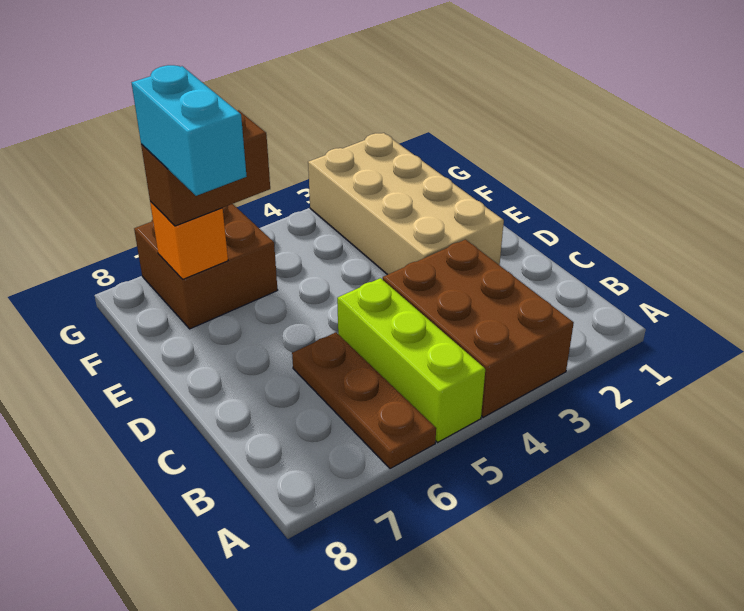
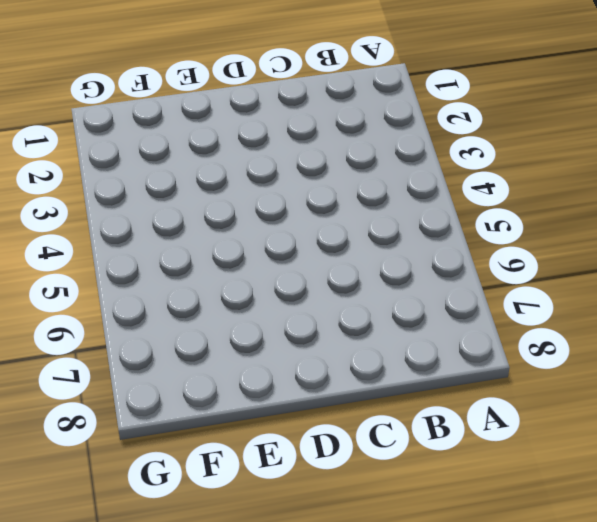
none -> brown 2x3 brick [383,240,574,417]
none -> lime 1x3 brick [337,278,485,442]

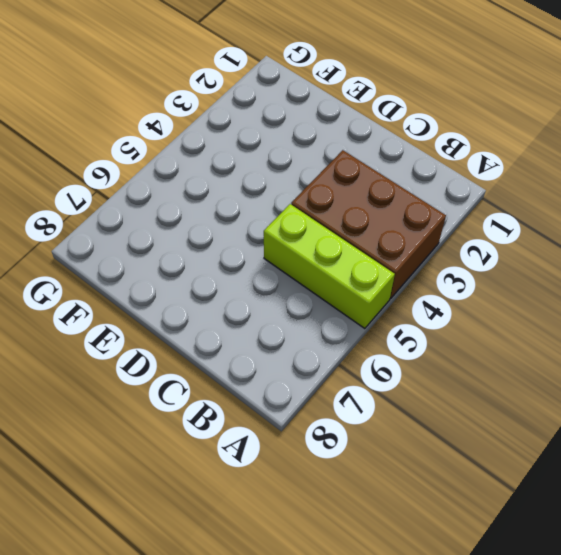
none -> brown 1x3 plate [292,332,436,469]
none -> tan 2x4 brick [308,133,504,275]

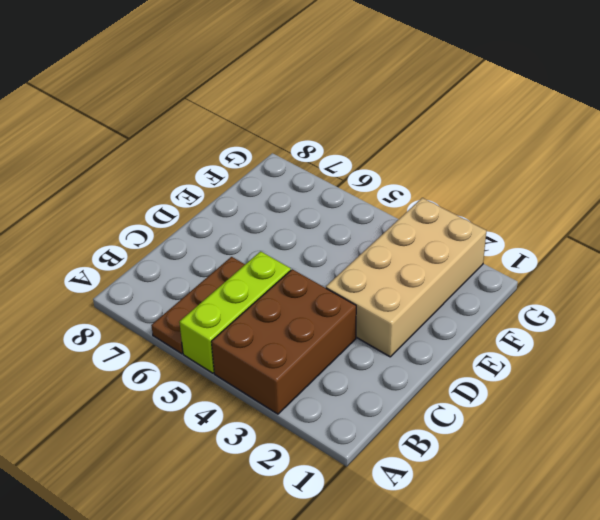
none -> brown 2x2 brick [134,204,277,329]
none -> orange 1x1 brick [150,202,228,279]

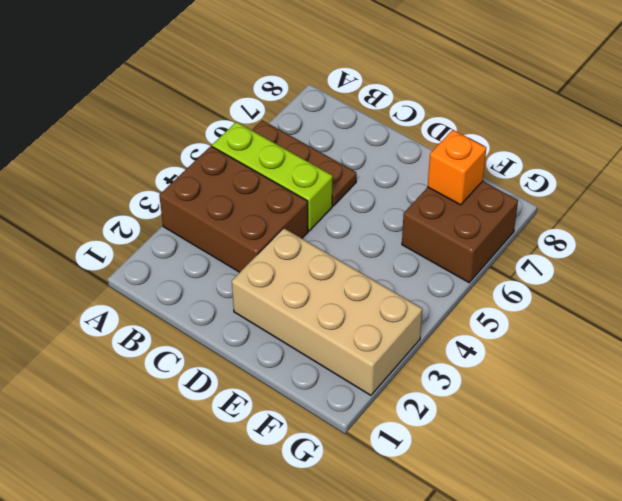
none -> brown 1x2 brick [141,110,270,226]
none -> cyan 1x2 brick [132,65,247,196]

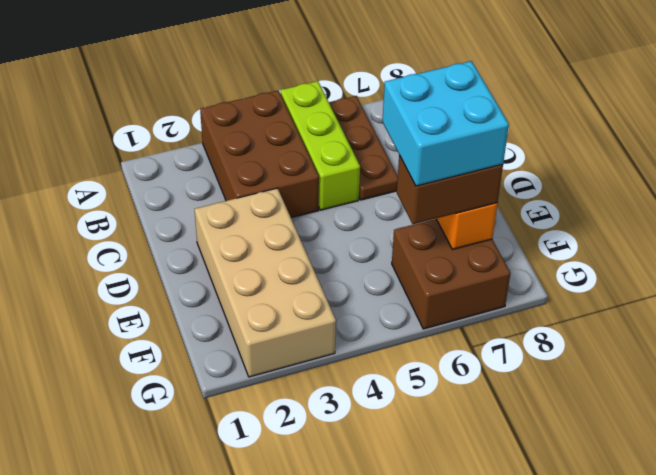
cyan 2x2 brick [382,61,509,186] -> cyan 1x2 brick [132,65,247,196]

